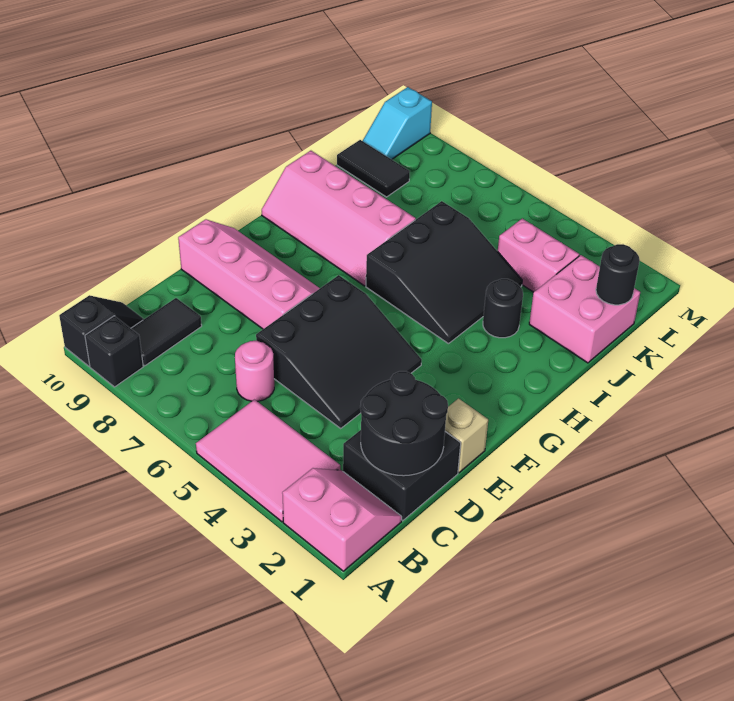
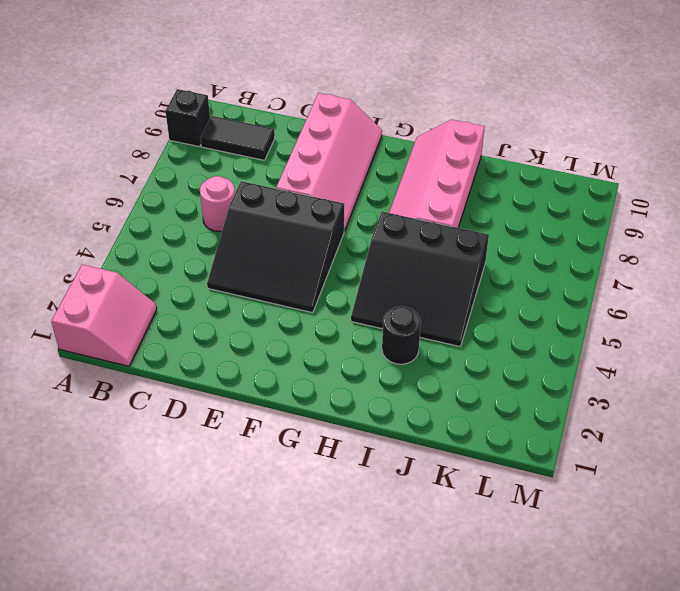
none -> pink 2x3 tile [196,400,340,522]
none -> black 1x2 slope [59,295,144,366]
none -> black 2x2 brick [343,430,461,521]

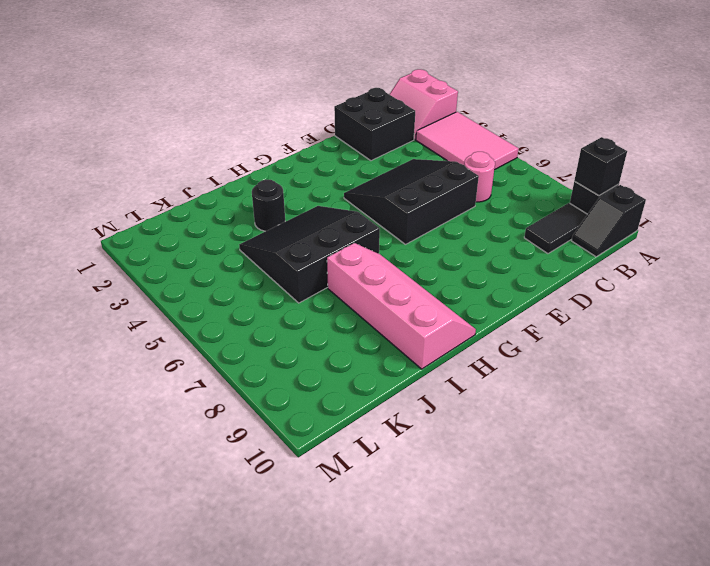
black 1x1 brick [574,137,627,196] -> none
none -> tan 1x1 brick [445,399,488,473]
none -> pink 2x4 slope [178,219,320,329]
none -> pink 2x2 brick [529,255,640,363]

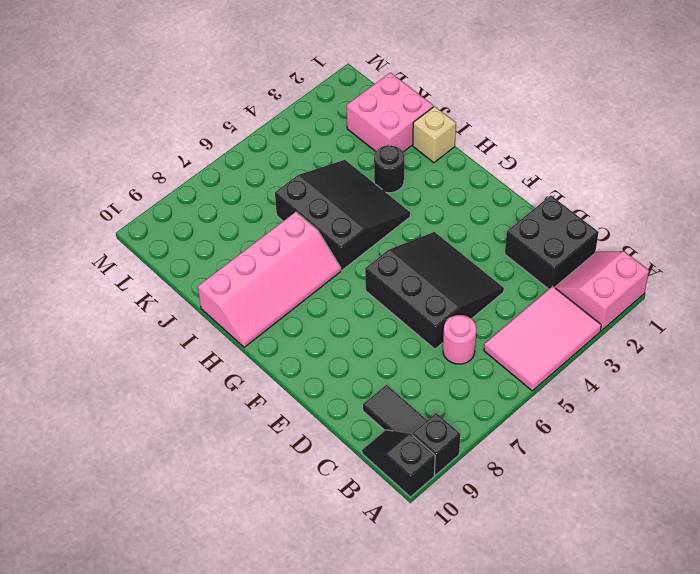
tan 1x1 brick [413,106,456,163] -> tan 1x1 brick moved to [445,399,488,473]
none -> pink 2x4 slope [178,219,320,329]
none -> pink 1x2 brick [498,219,579,292]
none -> black 1x2 tile [337,140,410,197]

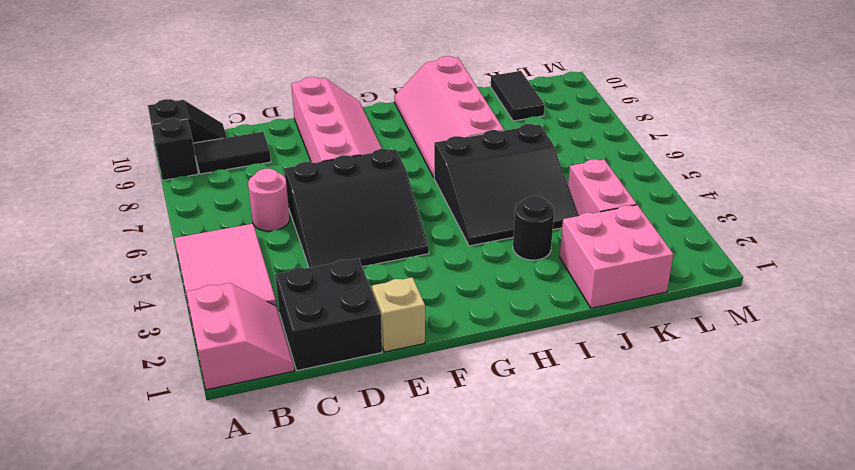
none -> cyan 1x2 slope [363,87,432,159]
none -> black 2x2 round brick [360,371,448,476]
none -> black 1x1 round brick [596,244,640,305]

